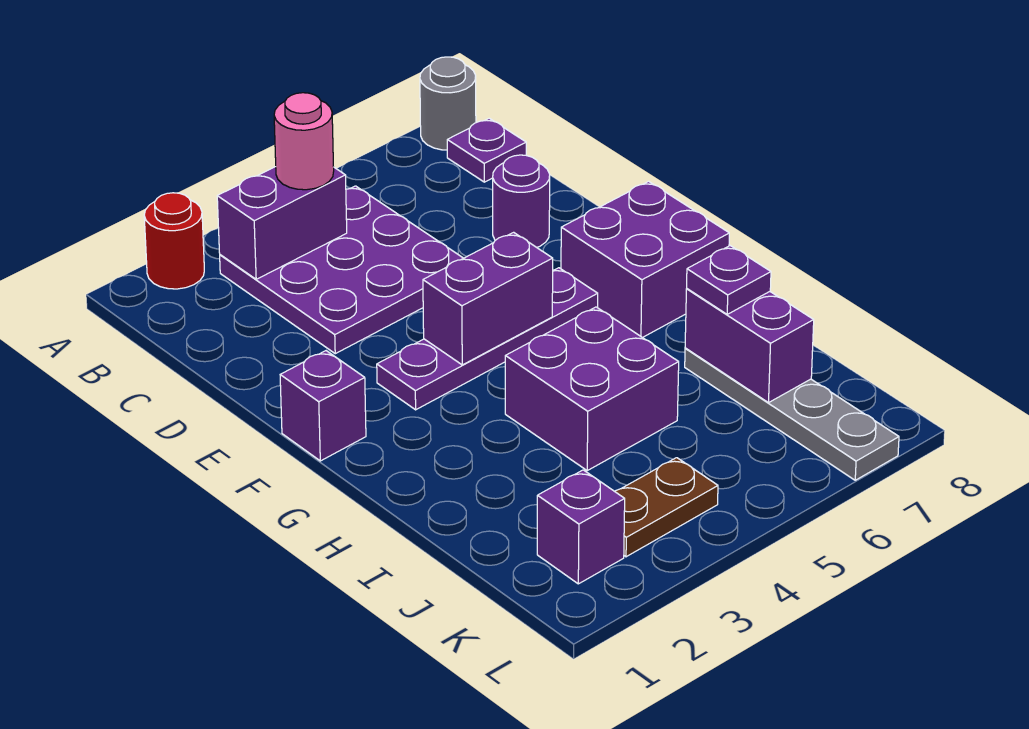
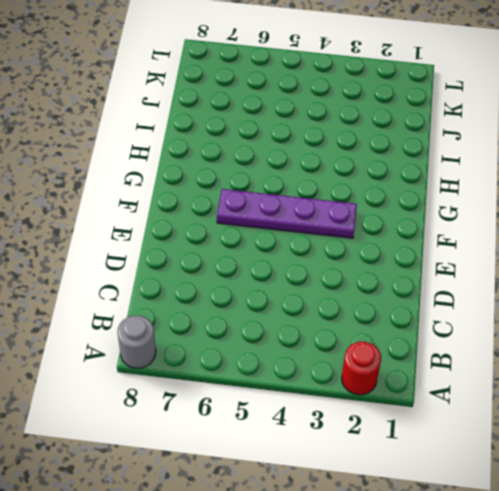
none -> purple 3x3 plate [220,186,463,354]
none -> purple 1x1 plate [447,118,526,182]
none -> purple 1x1 round brick [493,155,550,247]

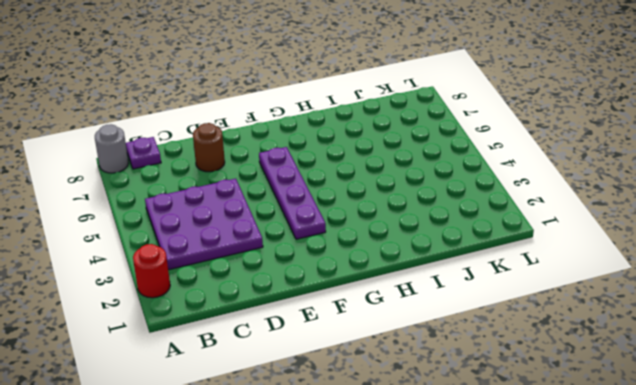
brown 1x1 round brick [193,123,225,172] -> purple 1x1 round brick [493,155,550,247]
none -> purple 1x1 brick [280,351,366,461]
none -> purple 2x2 brick [561,181,729,338]
none -> purple 2x2 brick [505,307,679,470]

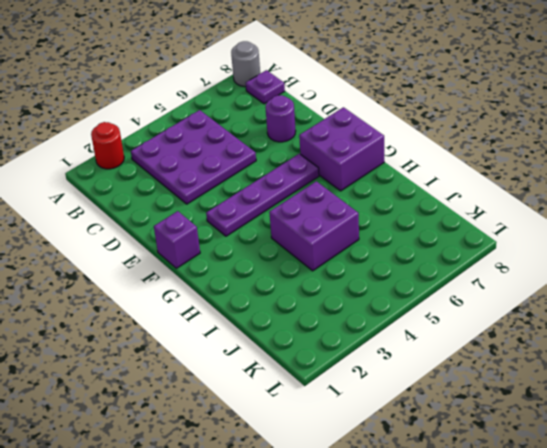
none -> grey 1x4 plate [685,348,899,480]
none -> purple 1x1 brick [537,470,625,584]
none -> brown 1x2 plate [615,458,718,557]

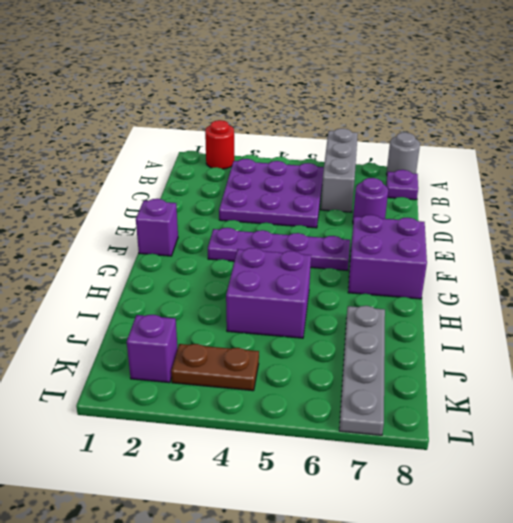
grey 1x3 brick [321,128,358,212] -> none
none -> purple 1x2 brick [217,167,347,279]
none -> purple 1x2 brick [423,232,553,365]
none -> purple 1x2 brick [685,289,814,403]

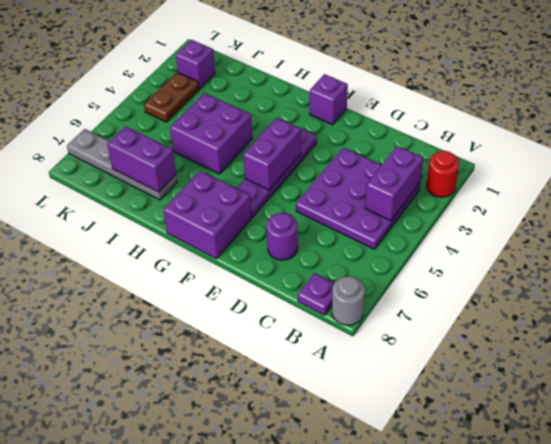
none -> pink 1x1 round brick [274,93,334,190]
none -> purple 1x1 plate [687,246,771,314]

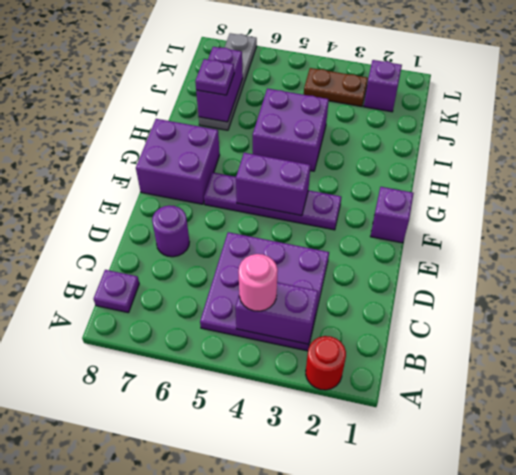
none -> grey 1x1 round brick [420,57,476,150]

